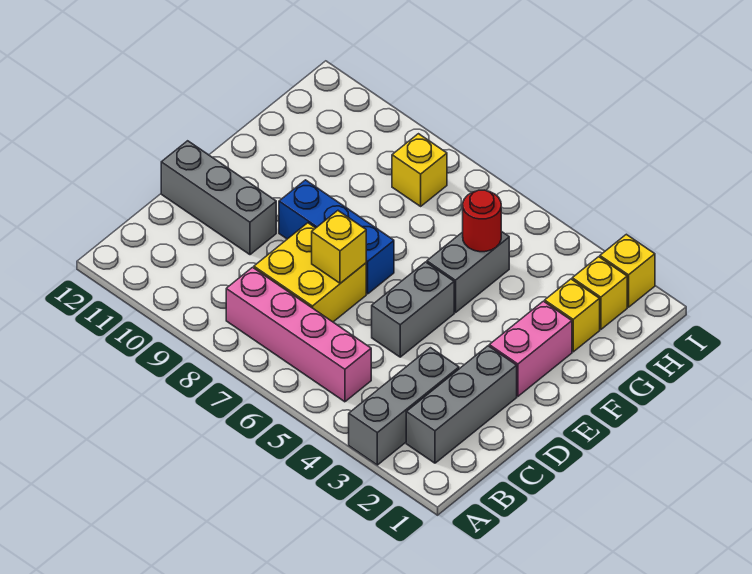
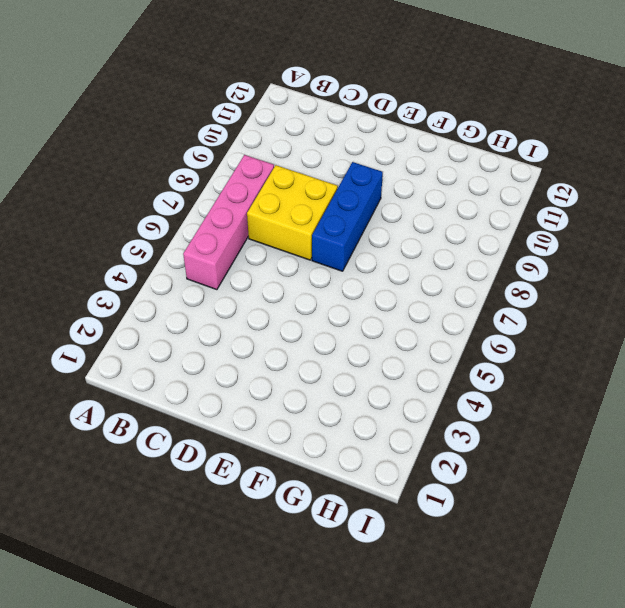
none -> grey 1x3 brick [349,348,459,465]
none -> grey 1x3 brick [406,346,517,463]
none -> grey 1x2 brick [372,262,454,357]

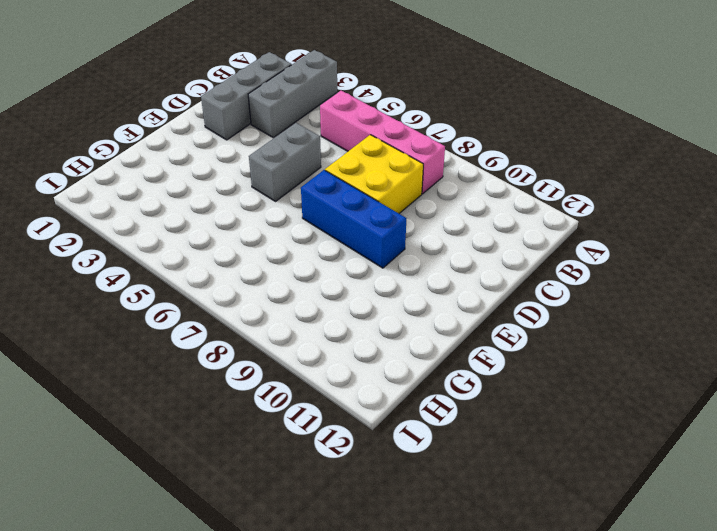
none -> grey 1x3 brick [161,141,276,255]
none -> pink 1x2 brick [489,301,572,396]
none -> grey 1x2 brick [427,231,509,313]

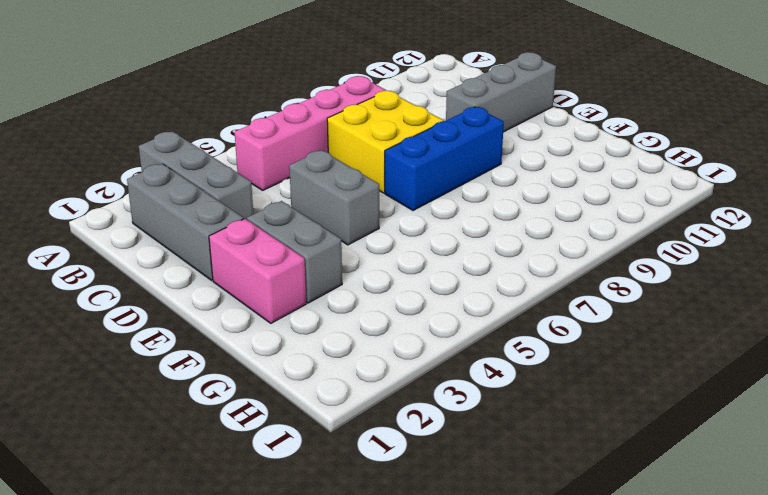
grey 1x2 brick [247,201,342,303] -> grey 1x2 brick moved to [427,231,509,313]
none -> yellow 1x1 brick [545,279,600,352]
none -> yellow 1x1 brick [572,257,627,330]
none -> yellow 1x1 brick [392,134,447,206]

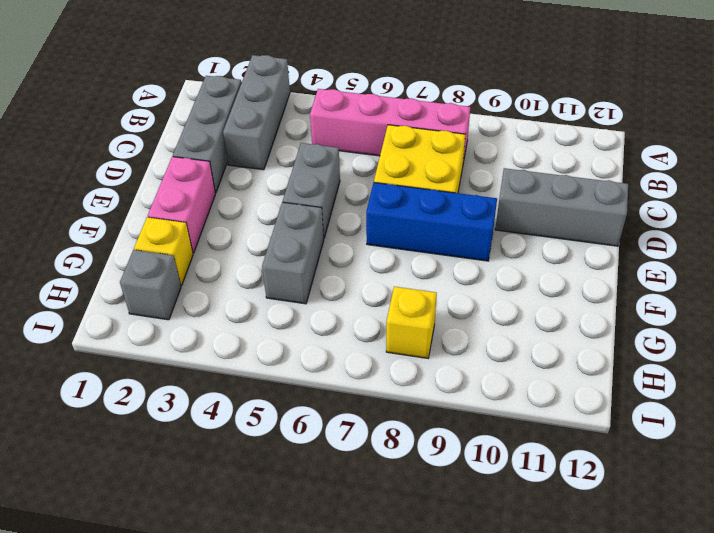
grey 1x1 brick [120,250,181,320] -> yellow 1x1 brick [572,257,627,330]
none -> yellow 1x1 brick [600,234,655,307]
none -> yellow 1x1 brick [312,211,366,283]
none -> red 1x1 round brick [463,190,501,252]

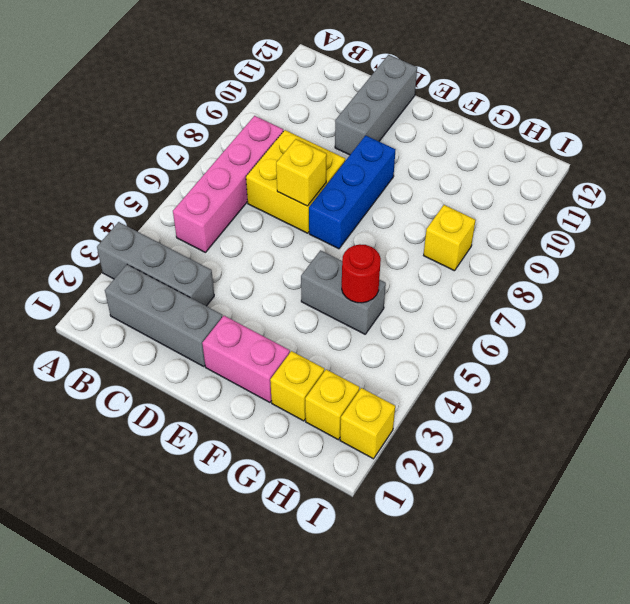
none -> grey 1x2 brick [372,262,454,357]

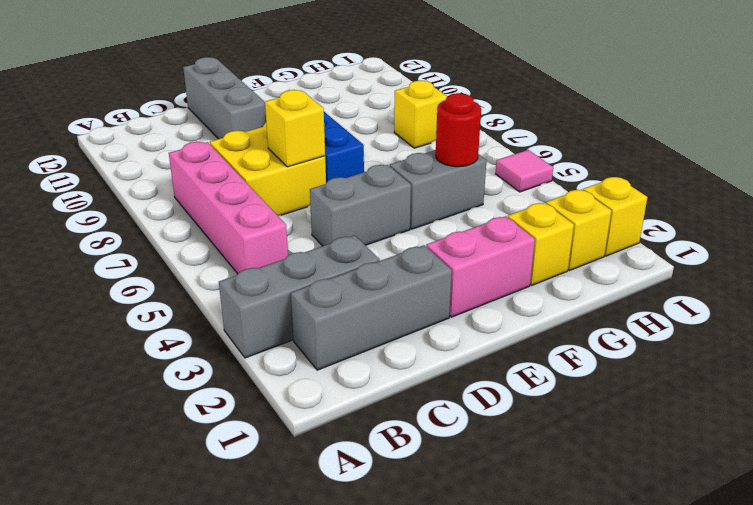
pink 1x1 tile [496,150,553,192] -> none

